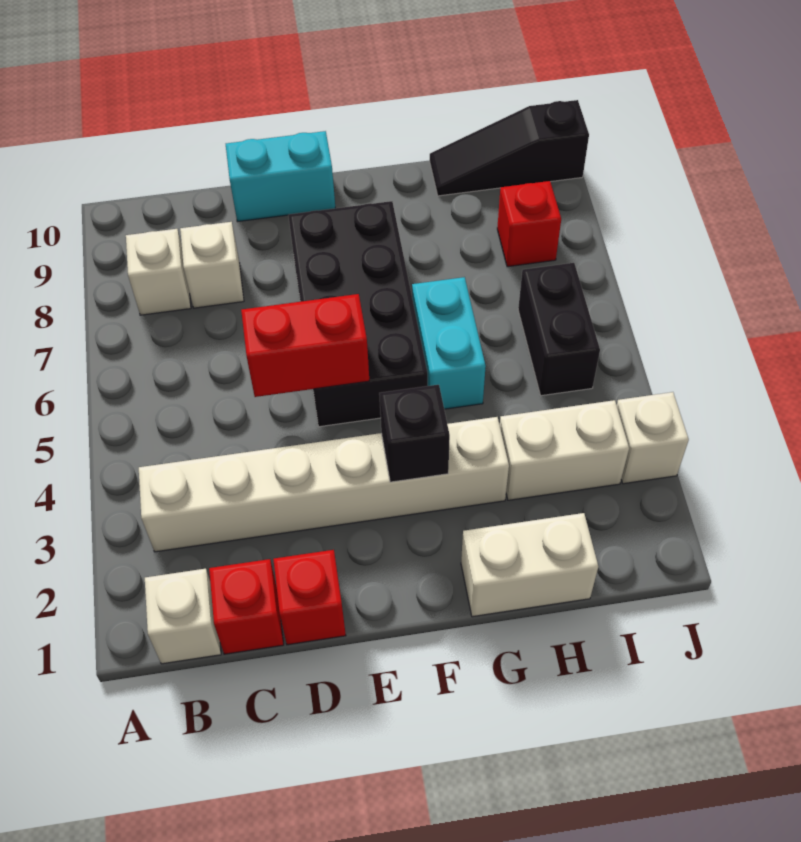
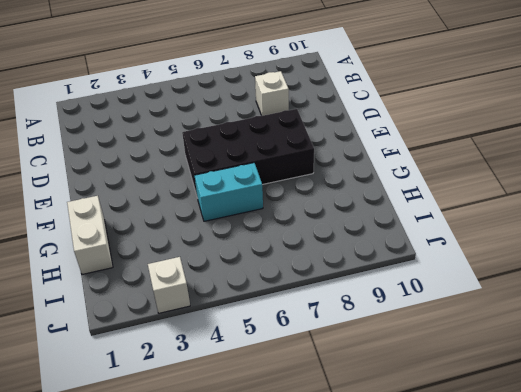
none -> white 1x1 brick [145,569,221,664]
none -> white 1x6 brick [139,417,509,552]
none -> white 1x1 brick [126,229,191,315]

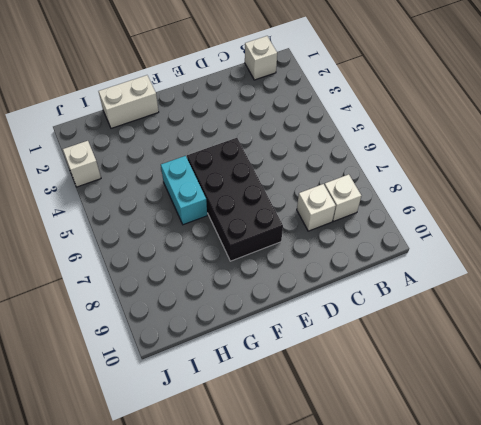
none -> white 1x6 brick [139,417,509,552]
none -> red 1x1 brick [209,559,284,654]
none -> red 1x1 brick [273,550,346,645]

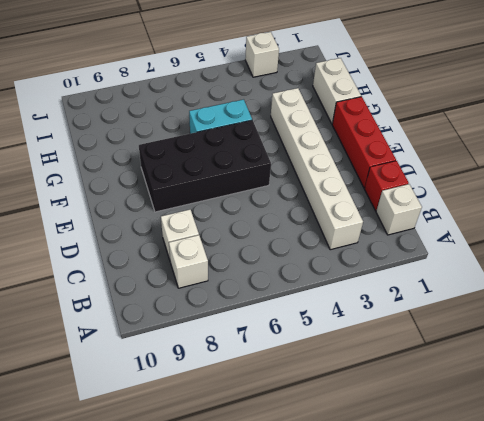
red 1x3 brick [332,97,396,188] -> red 1x1 brick [273,550,346,645]
none -> cyan 1x2 brick [226,131,335,222]
none -> white 1x2 brick [500,400,629,500]
none -> black 1x3 slope [430,100,589,196]

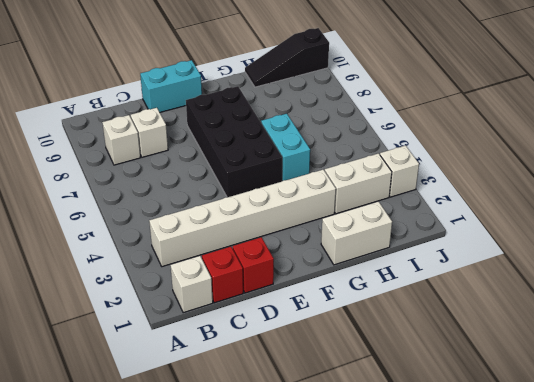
none -> black 1x2 brick [518,263,600,396]
none -> red 1x1 brick [497,181,561,267]
none -> red 1x2 brick [241,294,369,397]

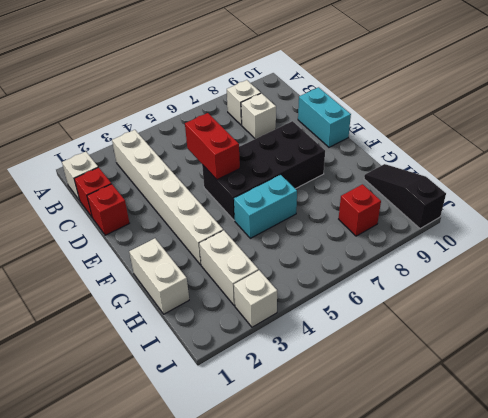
none -> black 1x2 brick [518,263,600,396]
none -> black 1x1 brick [379,385,450,482]

